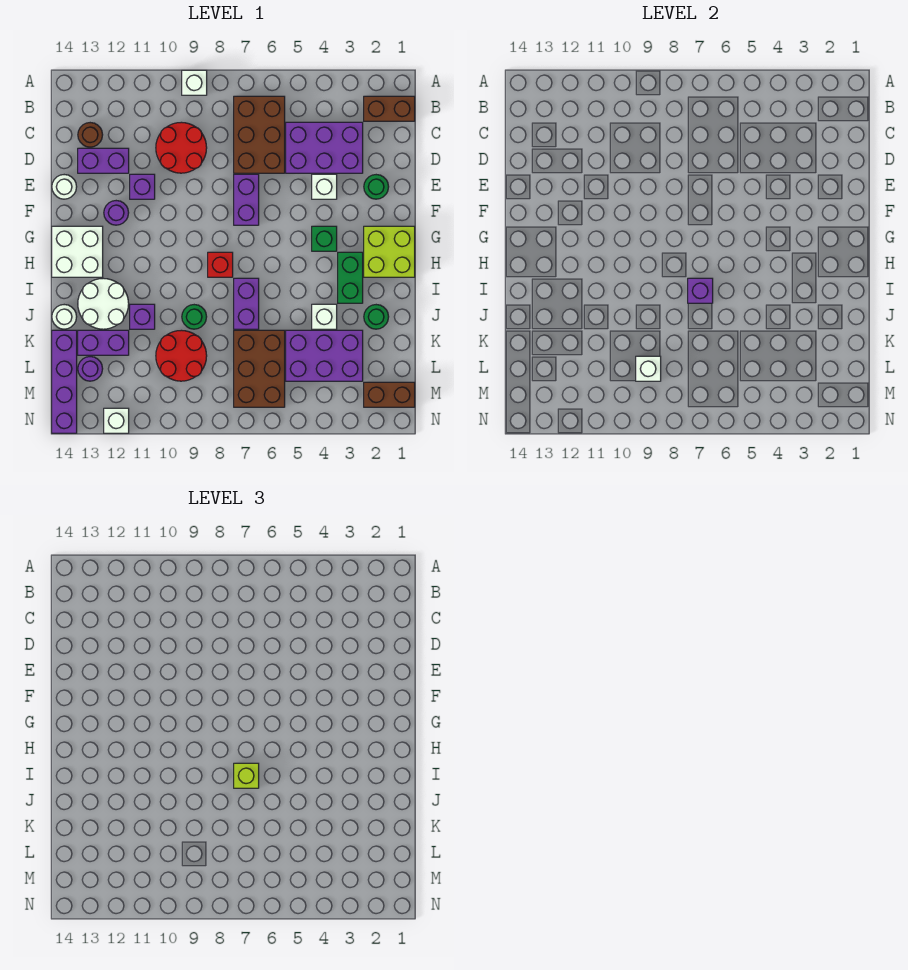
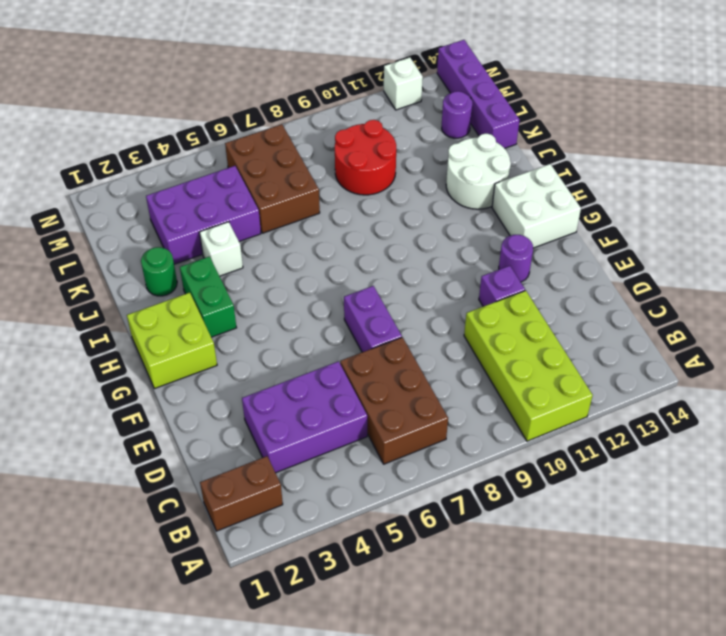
lime 2x4 brick [464,291,593,441] -> red 2x2 round brick [156,122,207,173]
none -> white 1x1 brick [182,70,207,95]
none -> brown 1x1 round brick [78,123,103,147]
none -> purple 1x2 brick [78,148,129,173]
none -> green 1x1 round brick [364,175,389,199]

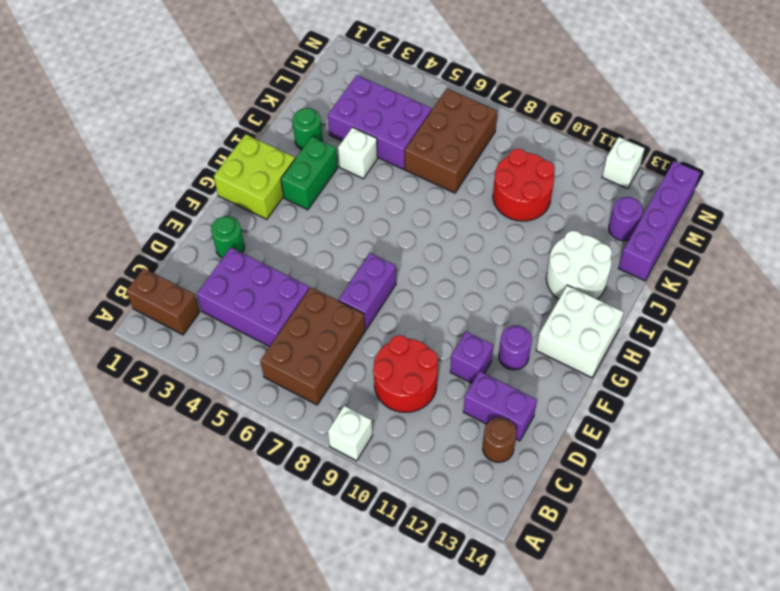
none -> white 1x1 brick [312,174,337,199]
none -> white 1x1 round brick [52,175,77,199]
none -> green 1x1 brick [312,226,337,251]
none -> red 1x1 brick [208,252,233,277]

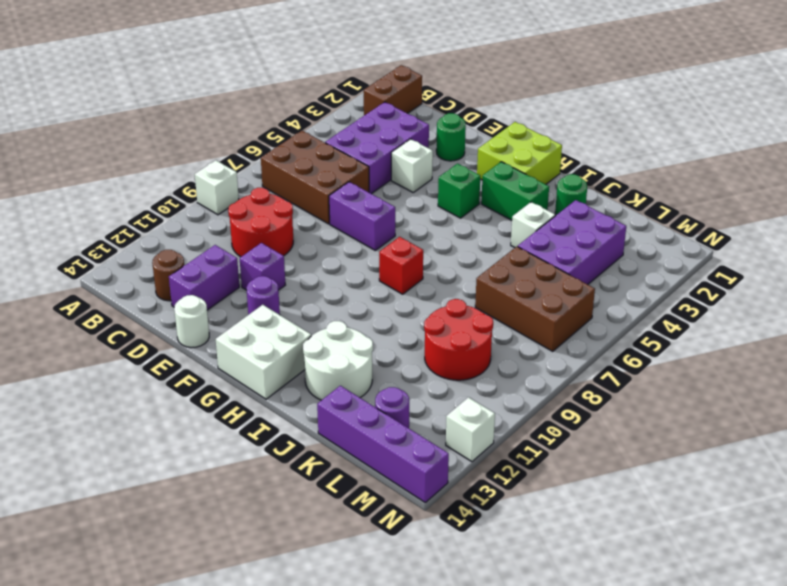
none -> purple 1x2 brick [234,278,259,329]
none -> green 1x1 round brick [182,305,207,329]
none -> purple 1x1 brick [130,304,155,329]
none -> white 1x1 round brick [52,305,77,329]

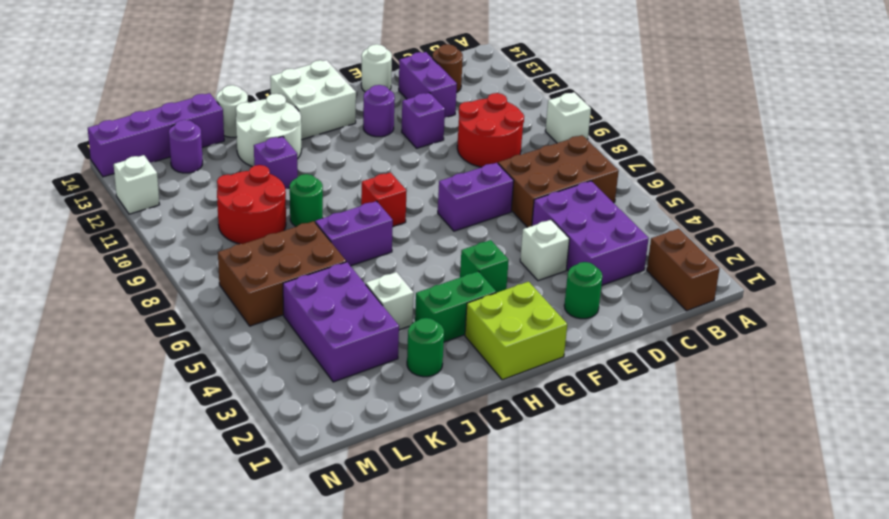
none -> purple 1x2 brick [78,330,129,355]
none -> brown 1x2 brick [364,382,415,407]
none -> purple 1x1 brick [688,278,713,303]
none -> white 1x1 brick [636,356,661,381]

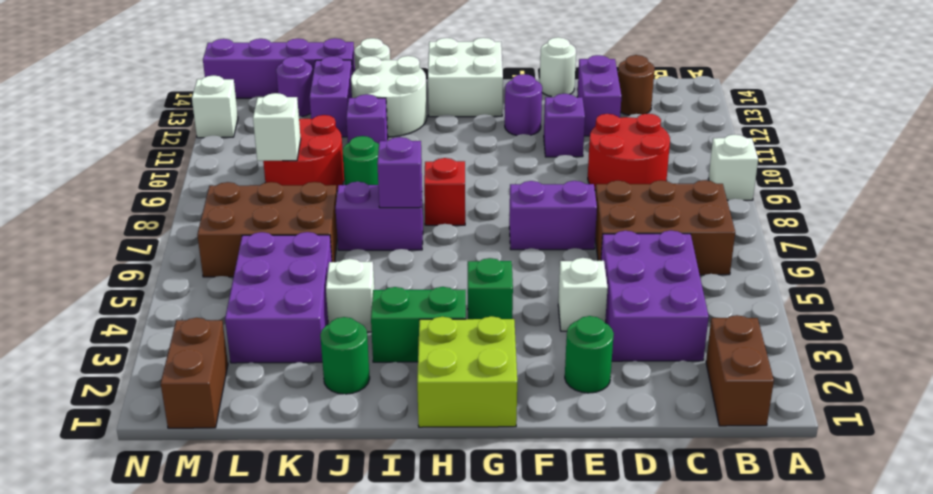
none -> lime 1x1 brick [234,763,259,788]

